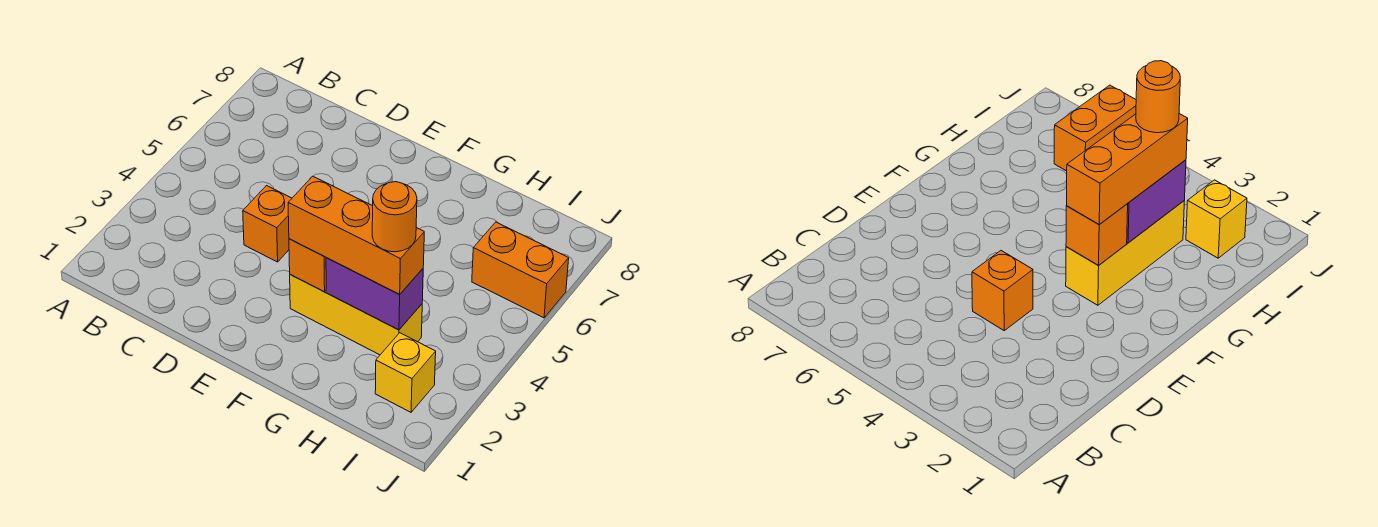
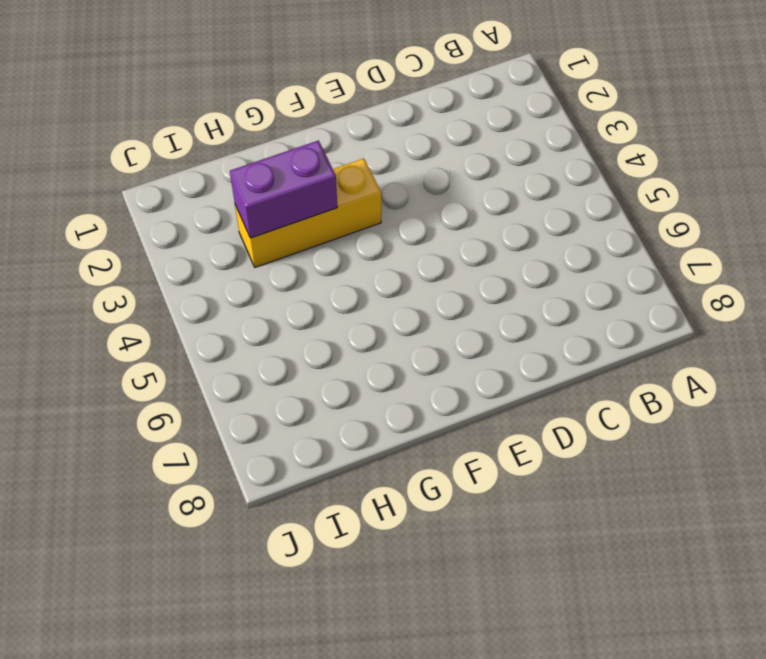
none -> orange 1x1 brick [243,186,292,262]
none -> yellow 1x1 brick [375,333,436,412]

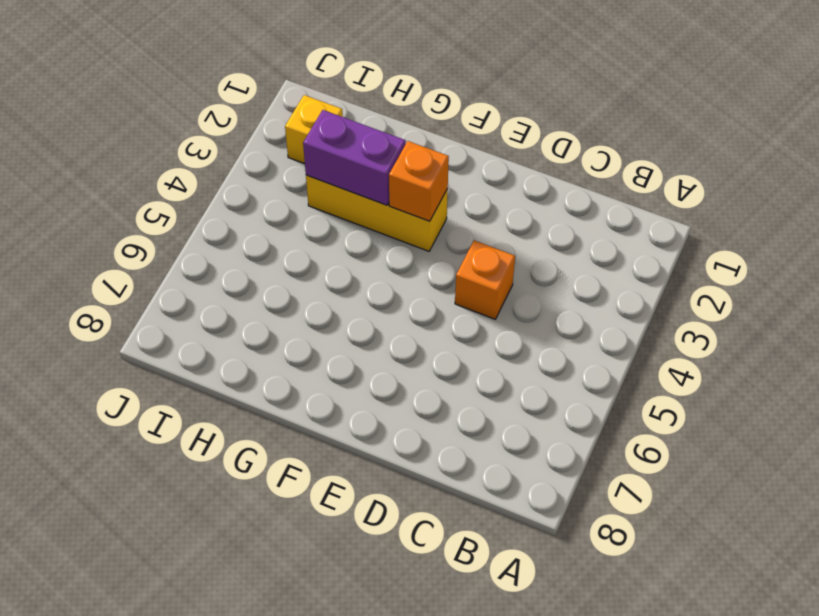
none -> orange 1x2 brick [472,222,569,318]
none -> orange 1x3 brick [288,176,424,294]

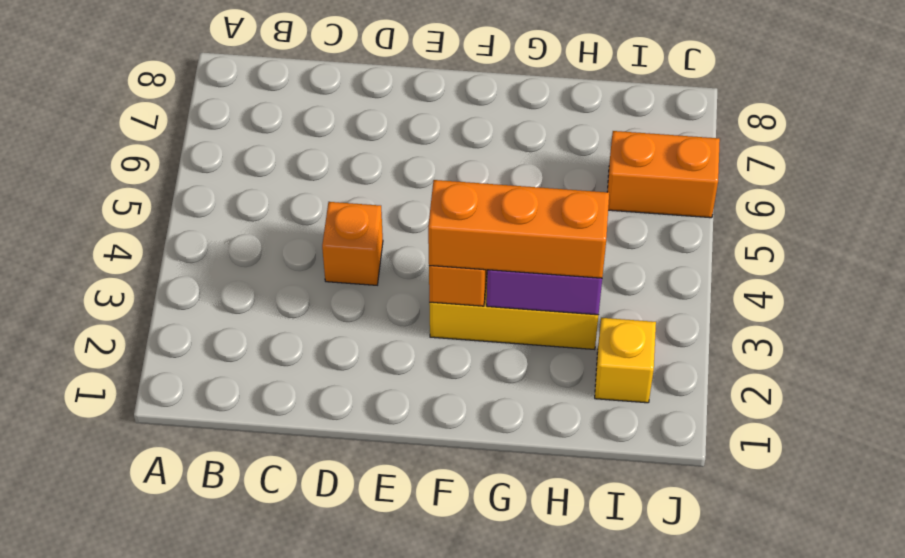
none -> orange 1x1 round brick [372,182,417,252]

